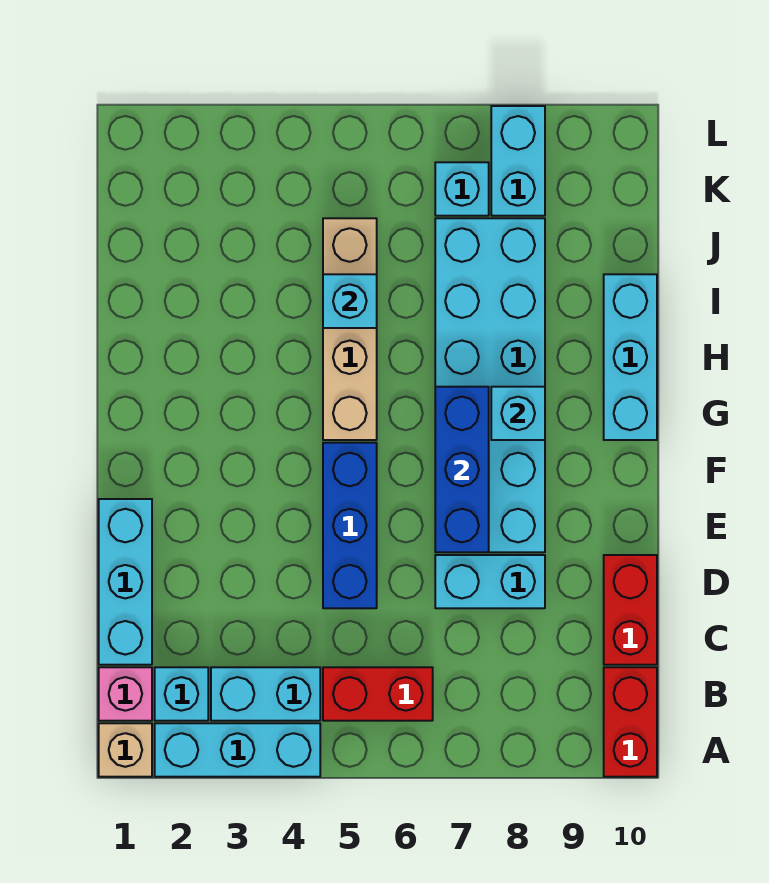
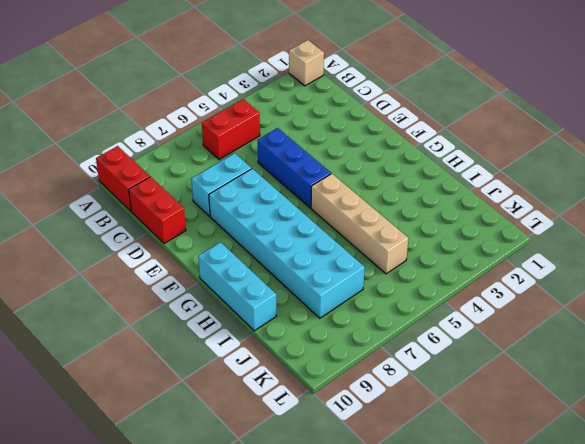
none -> cyan 1x3 brick [155,723,320,777]
none -> pink 1x1 brick [99,667,152,721]
none -> cyan 1x1 brick [155,667,208,721]

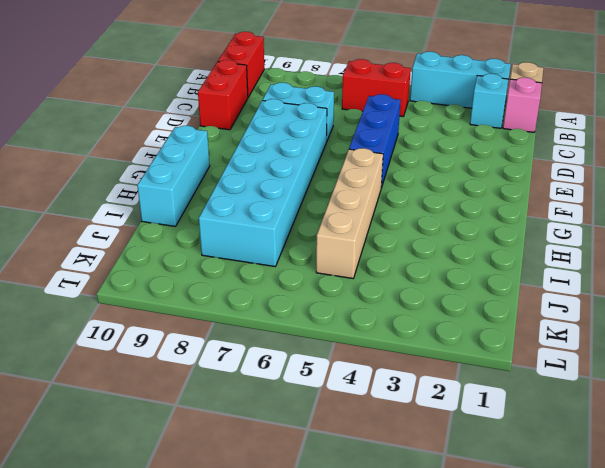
none -> cyan 1x2 brick [211,667,320,721]
none -> cyan 1x3 brick [99,499,152,665]
none -> cyan 1x1 brick [435,162,489,216]

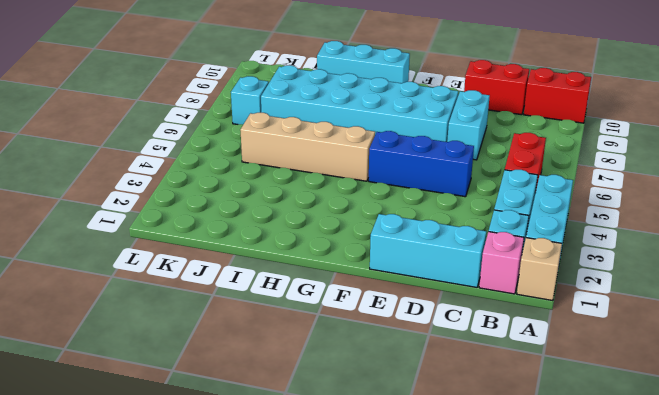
none -> cyan 1x2 brick [491,106,545,216]
none -> blue 1x3 brick [435,387,489,552]
none -> cyan 1x1 brick [491,387,545,440]

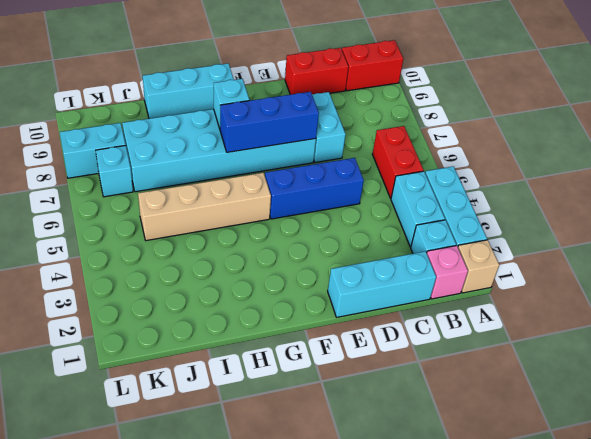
none -> cyan 1x1 brick [323,274,377,328]

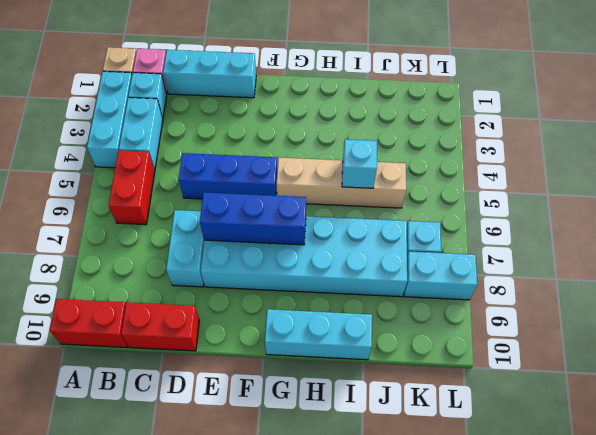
none -> cyan 1x1 brick [491,387,545,440]

